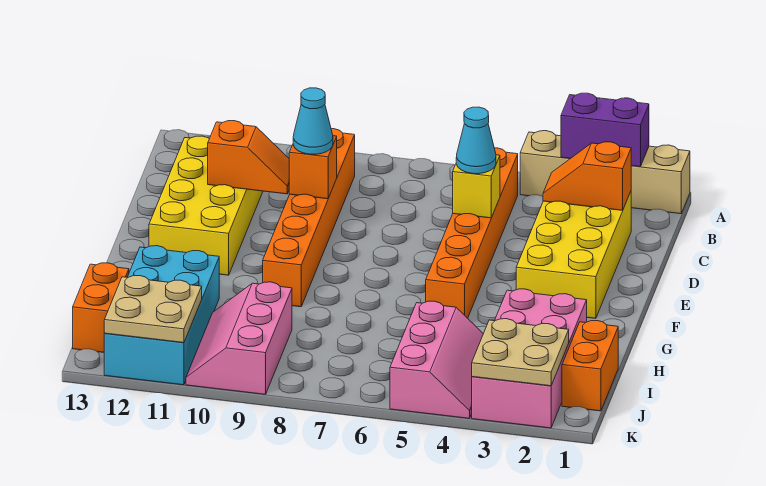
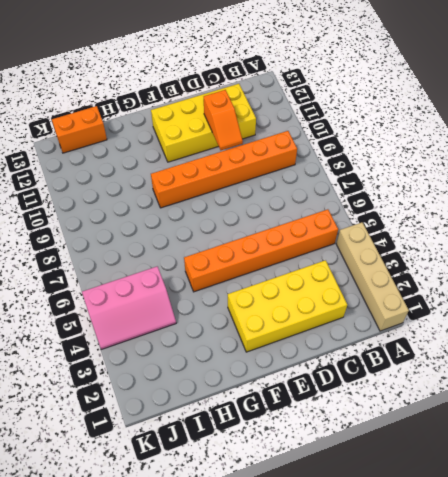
none -> pink 2x4 brick [472,289,587,428]
none -> cyan 2x4 brick [104,246,219,385]
none -> orange 1x2 brick [562,321,618,411]

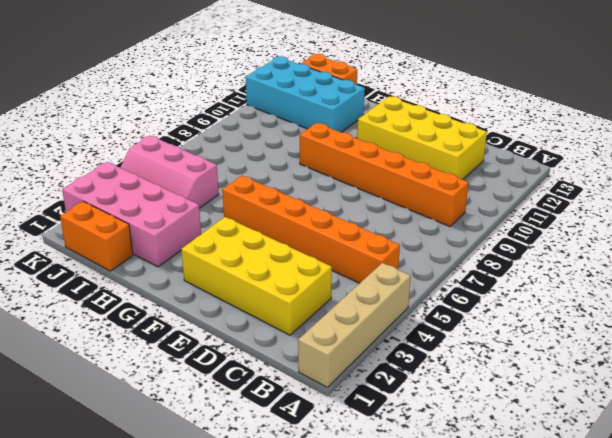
none -> pink 2x3 slope [186,282,292,394]
none -> purple 1x2 brick [561,93,649,167]
none -> orange 1x2 slope [543,142,631,210]

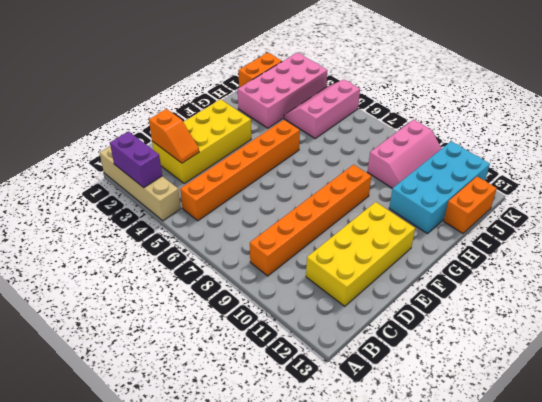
none -> yellow 1x1 brick [453,155,500,218]
none -> orange 1x1 brick [289,136,337,199]
none -> orange 1x2 slope [208,121,289,194]

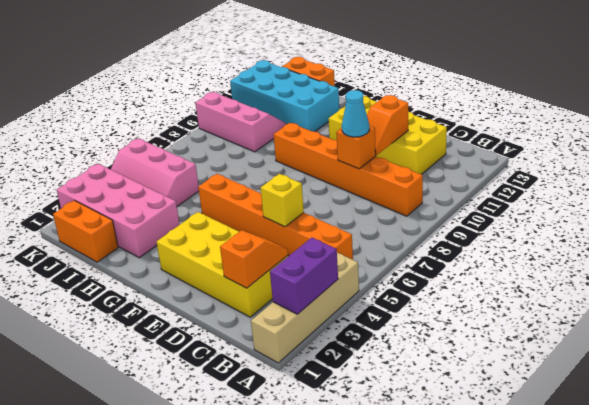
none -> tan 2x2 plate [472,319,569,386]
none -> tan 2x2 plate [104,276,202,343]
none -> cyan 1x1 cone [456,107,496,174]

